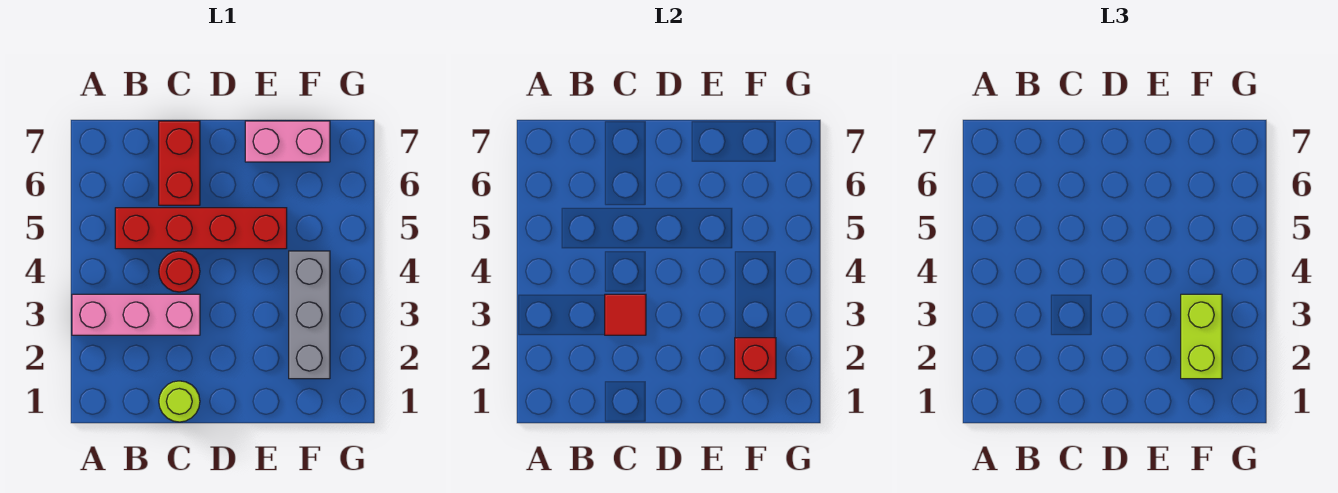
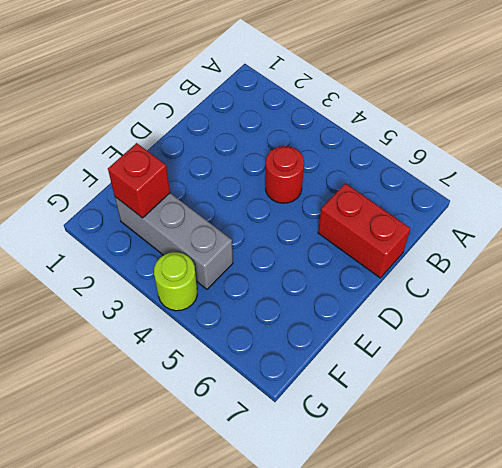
lime 1x1 round brick [154,252,197,311] -> lime 1x1 round brick moved to [159,381,200,422]
none -> pink 1x3 brick [72,294,200,335]
none -> red 1x4 brick [115,208,287,249]

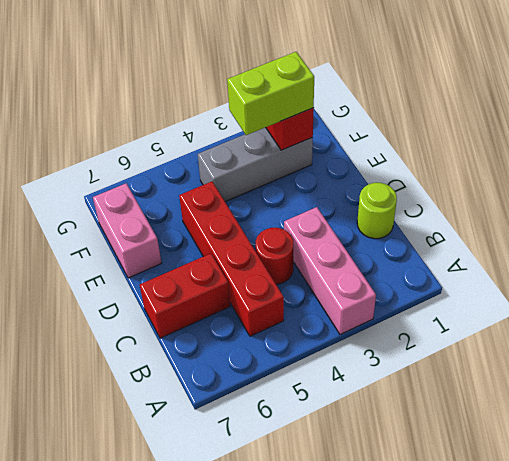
none -> red 1x1 tile [605,294,646,335]

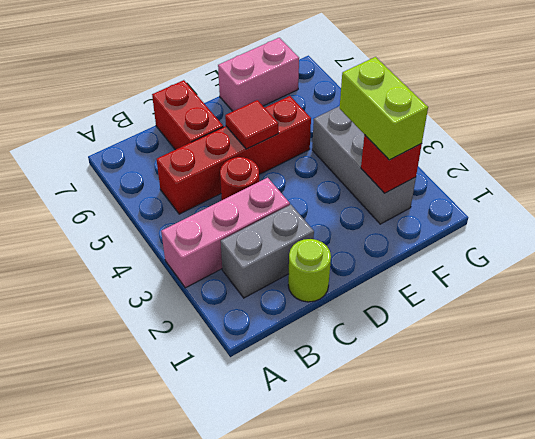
grey 1x2 brick [221,205,314,298] -> none
red 1x1 tile [225,100,278,149] -> red 1x1 tile moved to [605,294,646,335]

